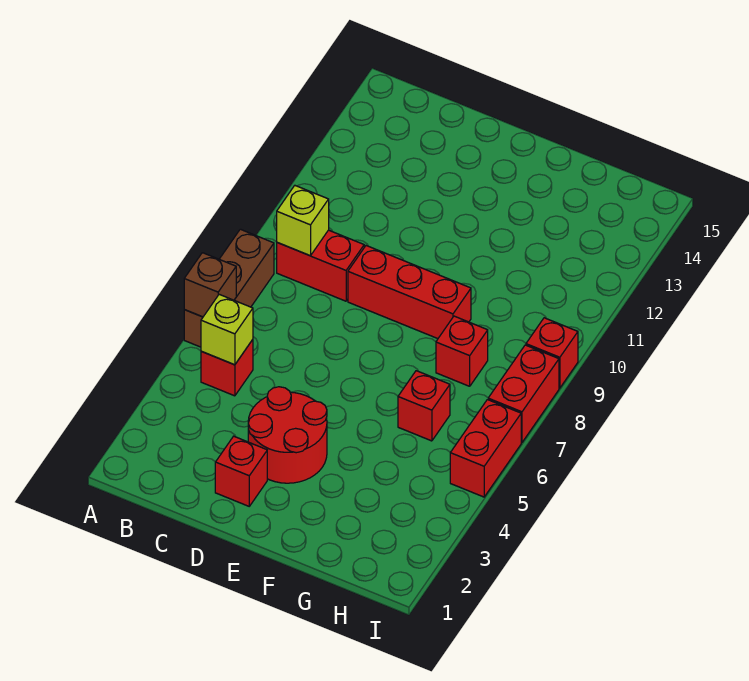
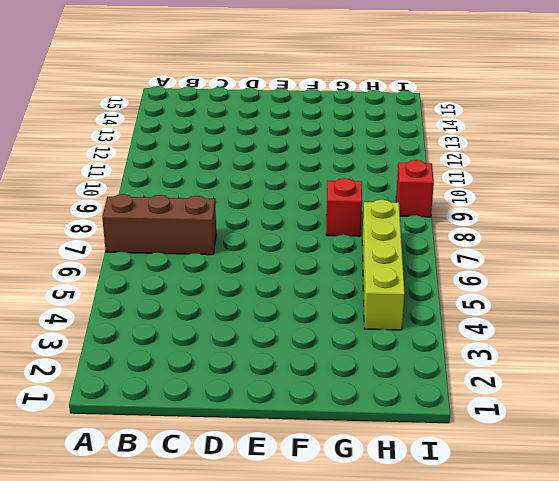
brown 1x3 brick [102,194,216,255] -> brown 1x3 brick turned to [184,229,274,347]
lime 1x4 brick [362,200,405,330] -> none
none -> red 1x1 brick [201,340,253,396]
none -> red 1x2 brick [277,230,364,301]
none -> red 1x1 brick [215,436,267,506]

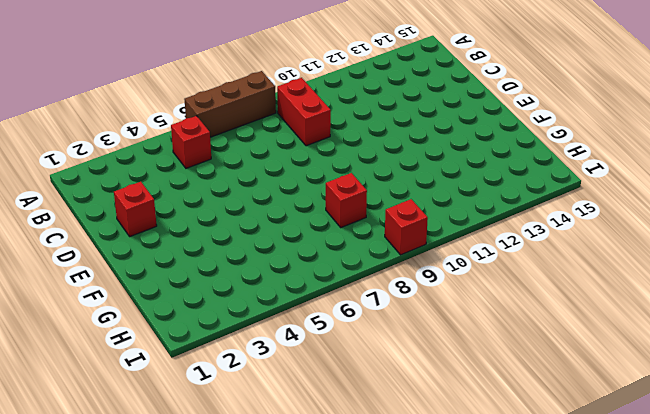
none -> red 2x2 round brick [248,387,327,483]
none -> red 1x3 brick [348,246,471,339]
none -> red 1x1 brick [398,371,450,441]

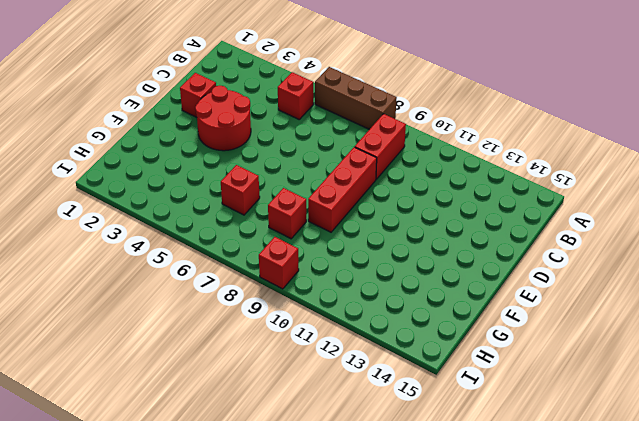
none -> red 1x2 brick [450,400,521,497]
none -> red 1x2 brick [488,345,559,443]
none -> brown 1x1 brick [184,253,236,317]

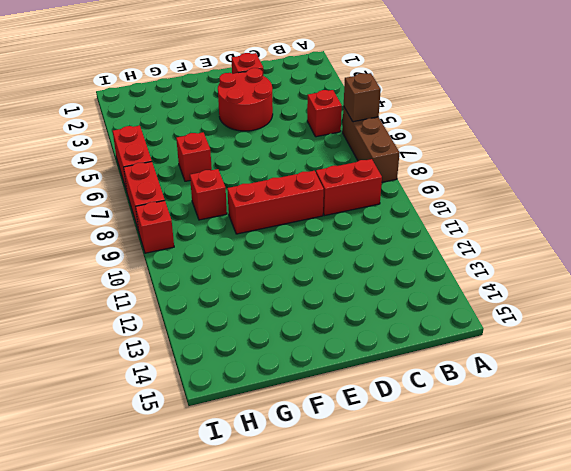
none -> lime 1x1 brick [201,294,253,365]
none -> lime 1x1 brick [277,186,329,256]

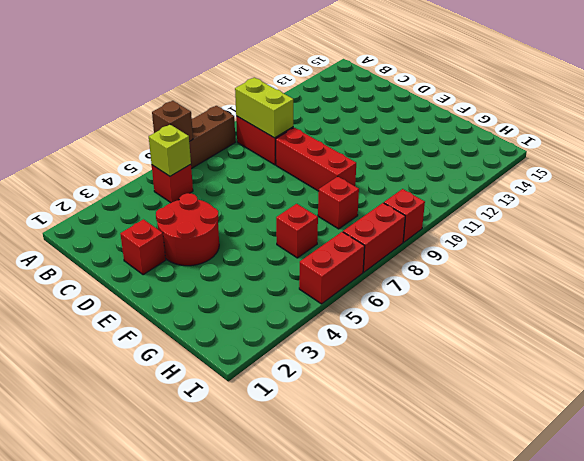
lime 1x2 brick [235,78,293,138] -> lime 1x1 brick [277,186,329,256]

